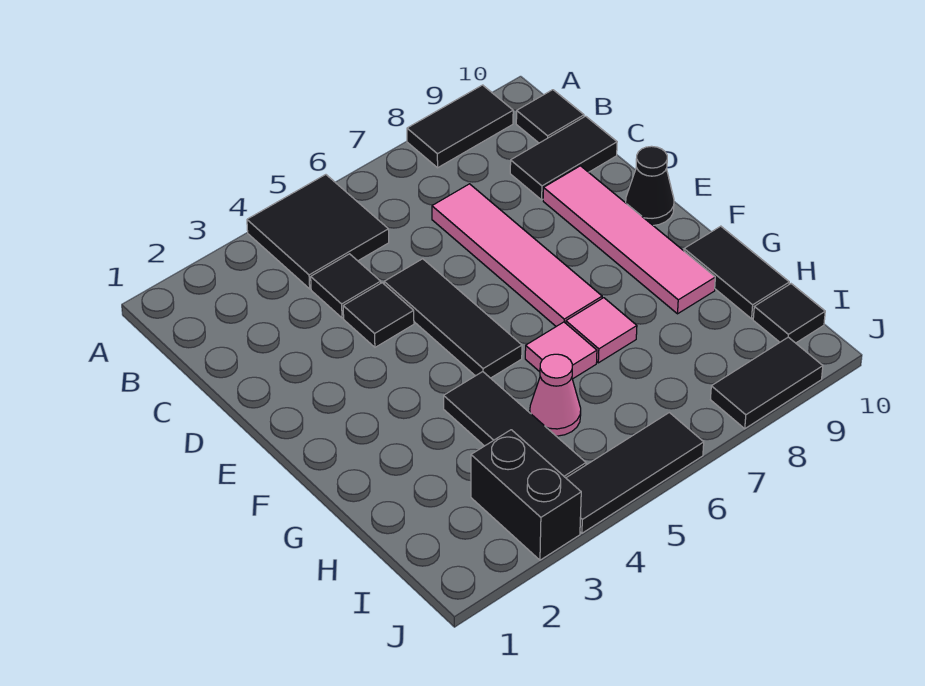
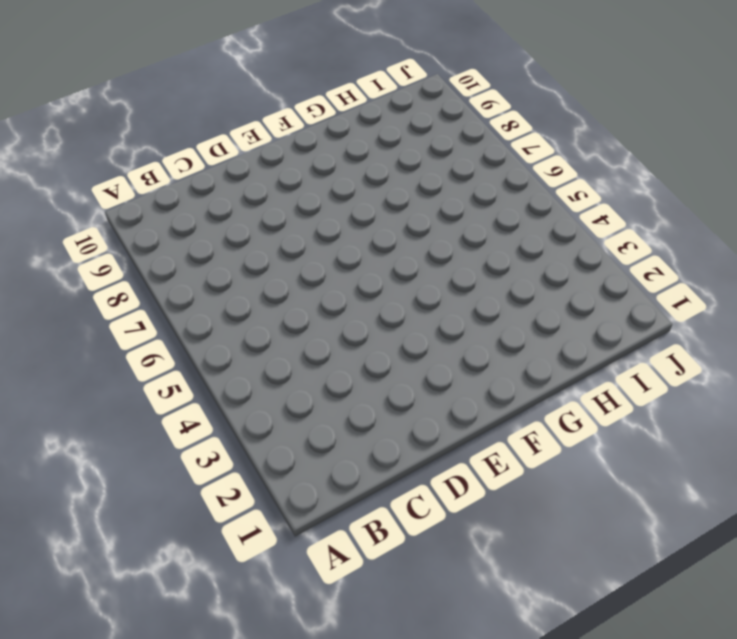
none -> black 2x2 tile [247,175,389,289]
none -> black 1x2 tile [407,85,513,168]
none -> black 1x1 tile [516,90,584,143]

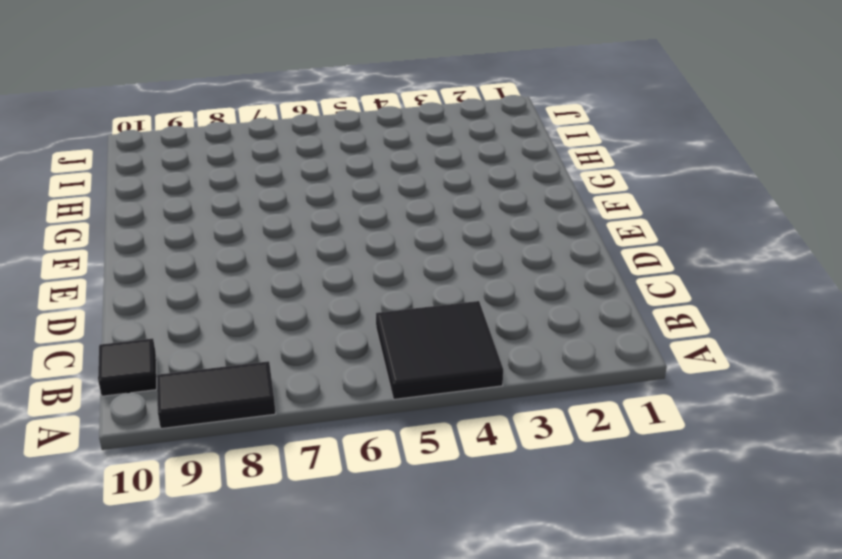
none -> black 1x1 tile [311,254,381,318]
none -> pink 1x4 tile [432,184,602,326]
none -> black 1x2 tile [510,116,617,200]

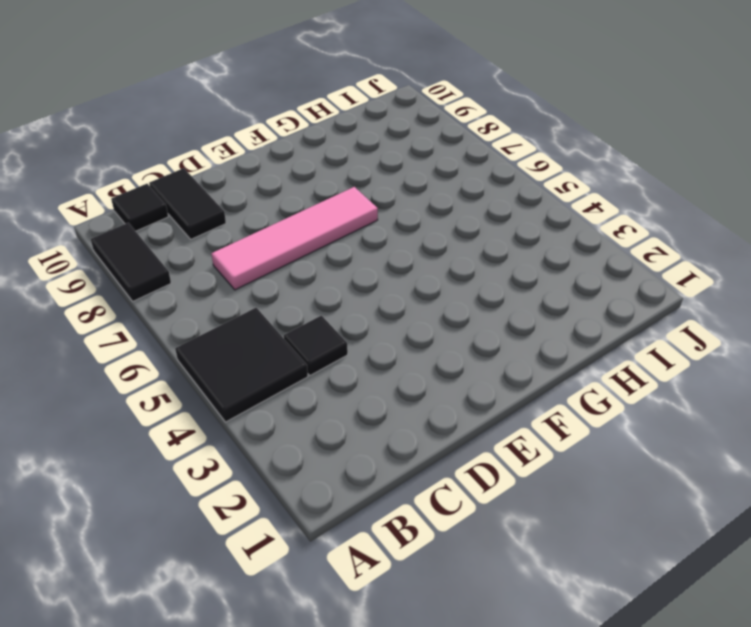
none -> black 1x1 tile [343,283,414,347]
none -> black 1x3 tile [384,259,522,378]
none -> pink 1x4 tile [543,166,715,314]

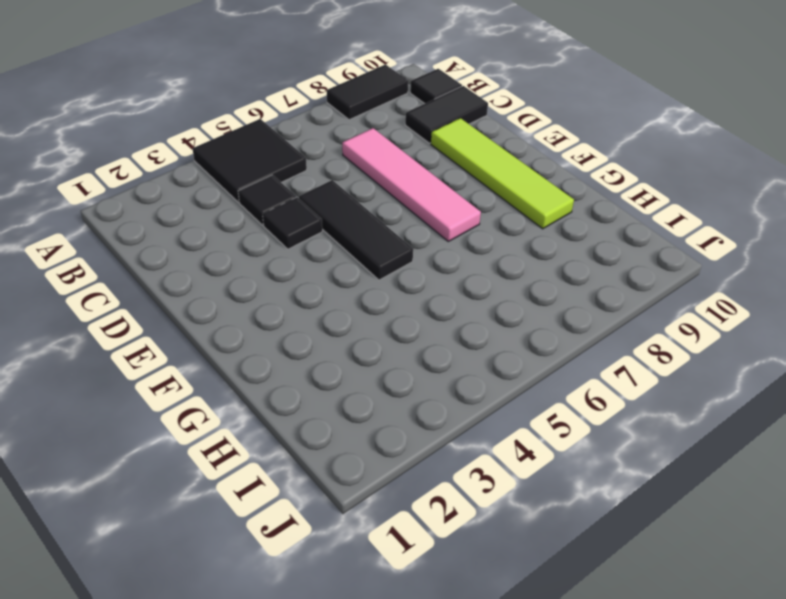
lime 1x4 tile [431,118,574,229] -> pink 1x4 tile [543,166,715,314]
none -> black 1x1 cone [626,146,674,226]
none -> black 1x3 tile [444,372,586,478]
none -> pink 1x1 tile [525,322,597,379]

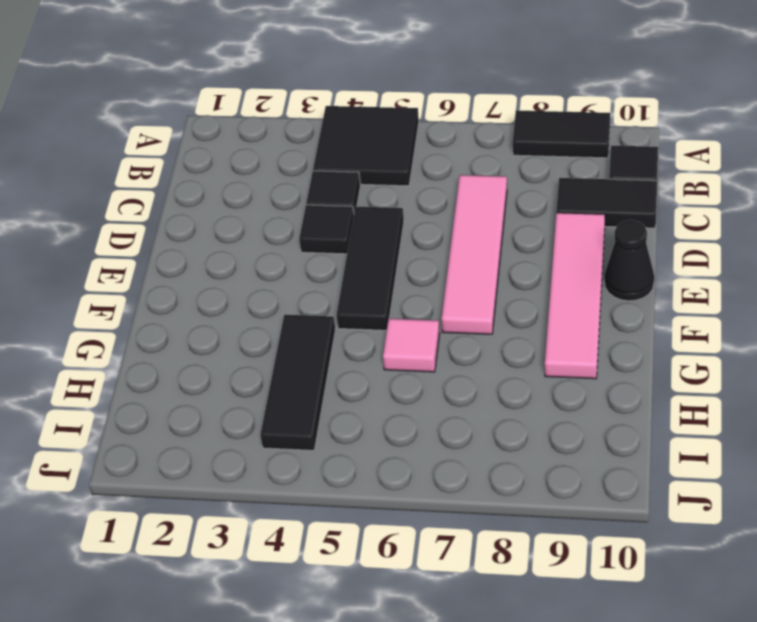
none -> pink 1x1 tile [566,298,637,363]
none -> black 1x2 tile [684,226,789,319]
none -> pink 1x1 cone [530,354,581,436]

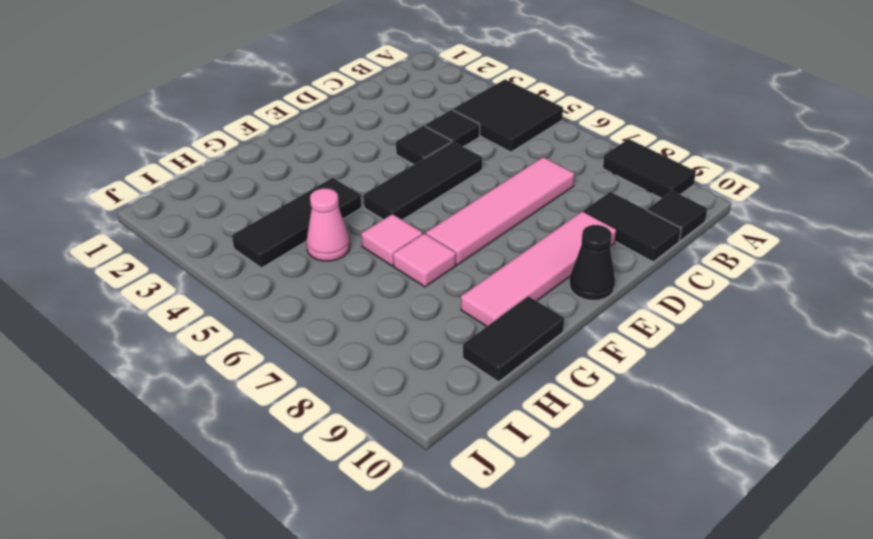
none -> black 1x2 brick [471,430,581,560]
none -> black 1x1 tile [753,284,825,343]
none -> black 1x3 tile [566,413,704,533]

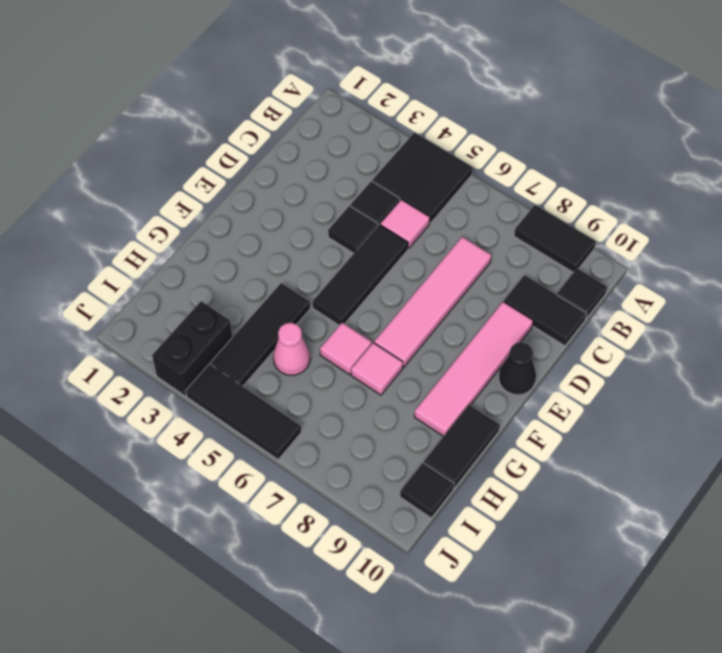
pink 1x1 tile [380,199,430,249] -> none
none -> black 1x2 tile [710,337,823,429]

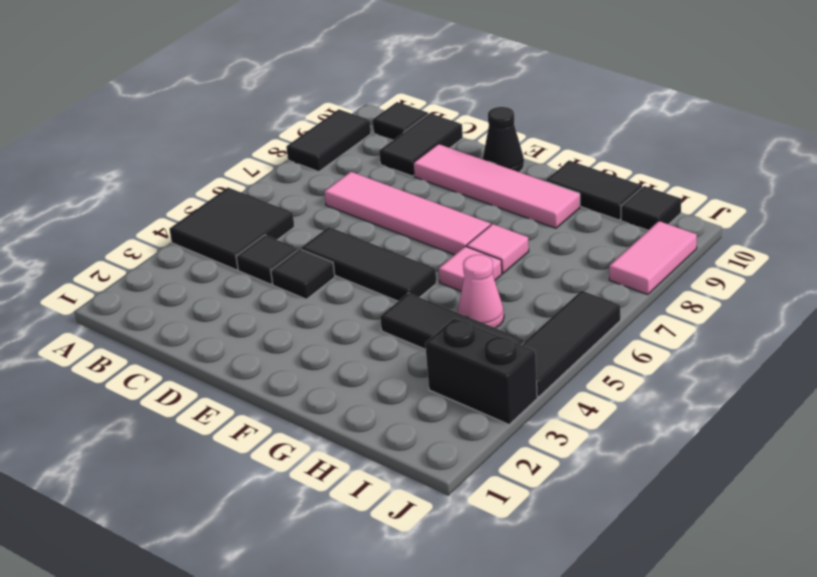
pink 1x2 tile [609,221,697,295] -> black 1x2 tile [710,337,823,429]

